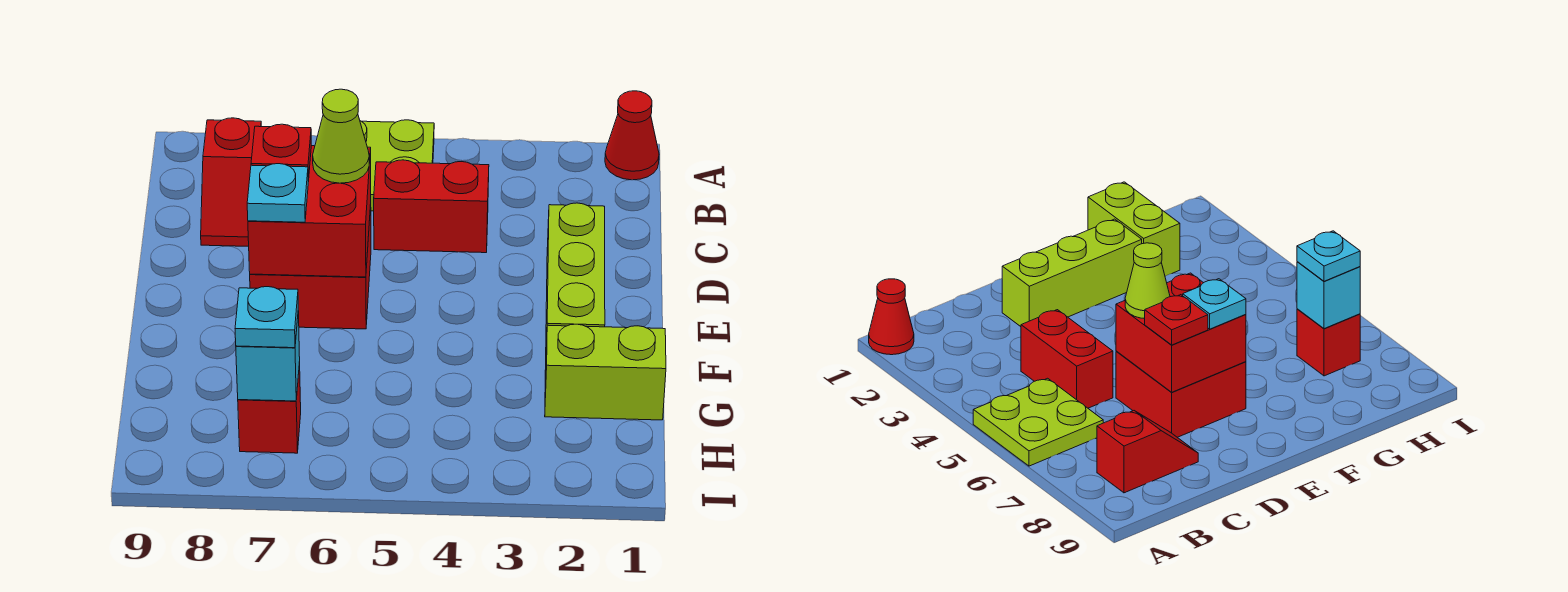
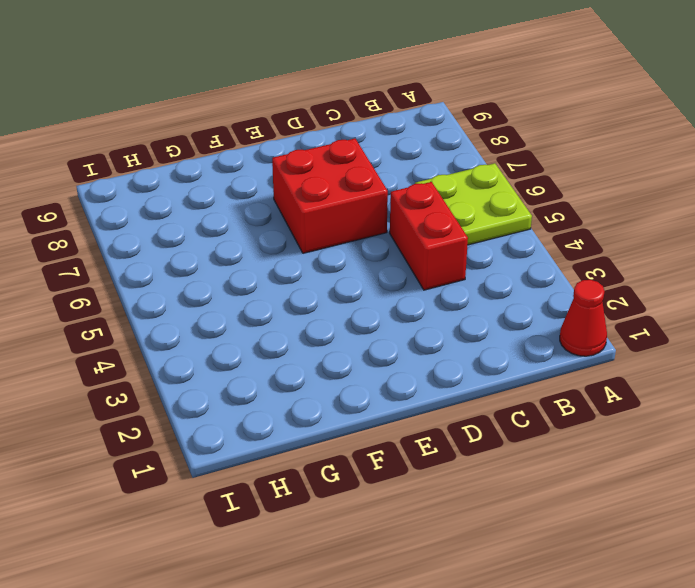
none -> red 1x2 slope [201,118,261,247]
none -> lime 1x3 brick [545,203,605,374]
none -> lime 1x2 brick [545,324,666,420]

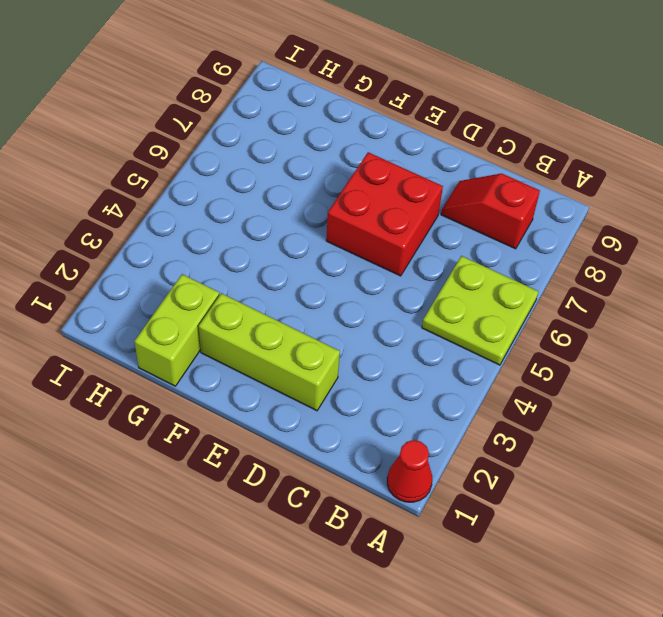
none -> red 1x2 brick [374,160,489,253]
none -> red 1x1 brick [238,362,301,453]
none -> red 2x2 brick [248,146,371,277]

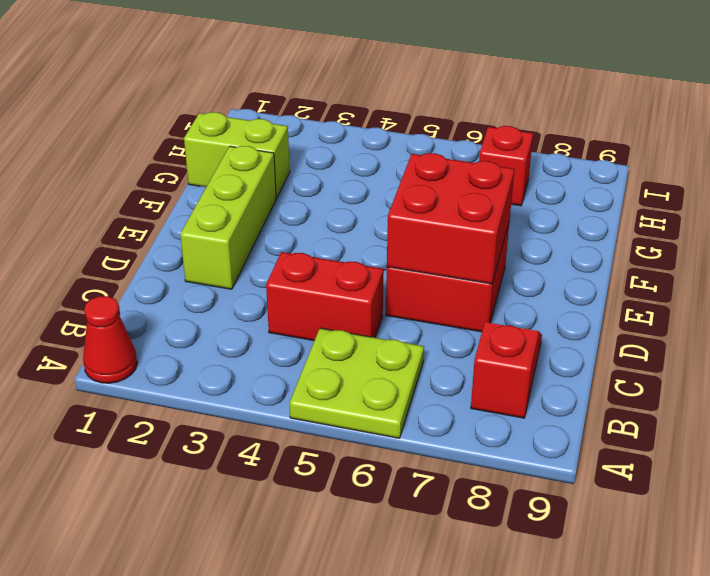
none -> cyan 1x1 brick [236,311,300,401]
none -> lime 1x1 cone [313,89,369,183]
none -> red 1x1 plate [251,124,311,182]

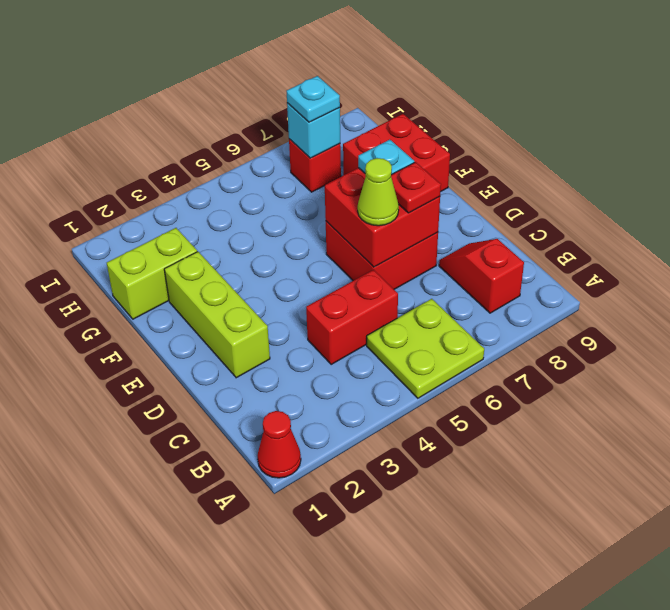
red 2x2 brick [343,114,450,191] -> none

